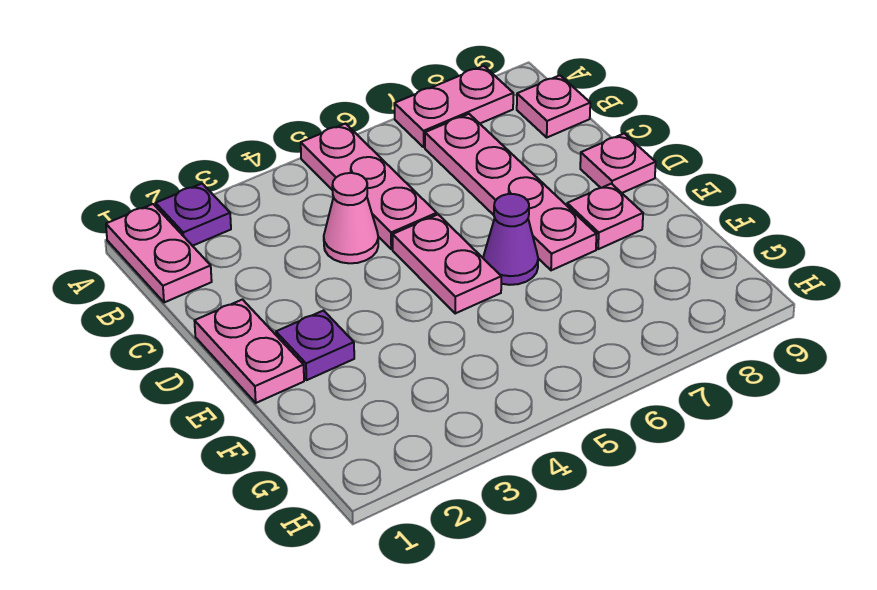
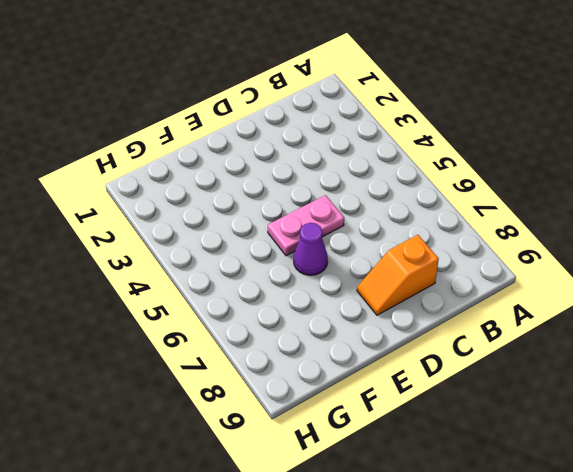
orange 1x2 slope [357,235,439,315] -> none
none -> pink 1x2 plate [106,204,212,303]
none -> purple 1x1 plate [156,184,231,246]
none -> pink 1x3 plate [301,124,437,249]

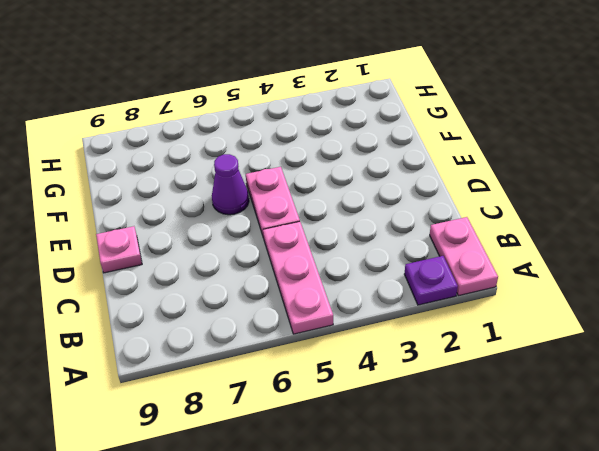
none -> pink 1x2 plate [394,66,513,147]
none -> pink 1x4 plate [425,114,596,270]
none -> pink 1x1 plate [517,75,590,137]

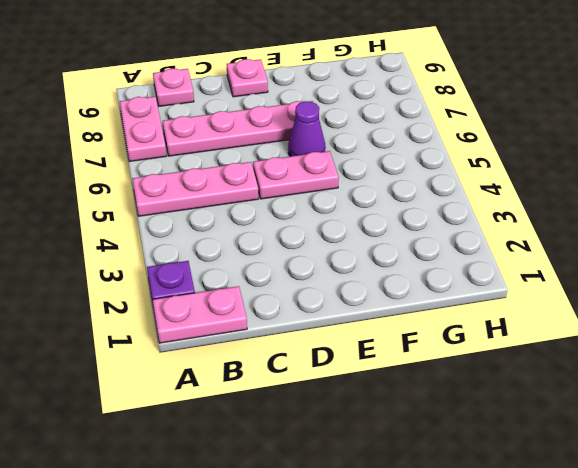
none -> pink 1x1 cone [324,173,378,263]
none -> pink 1x2 plate [195,300,304,403]
none -> purple 1x1 plate [276,311,354,380]

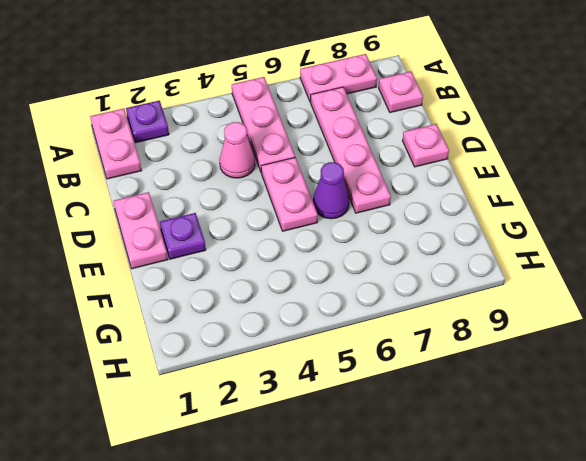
none -> pink 1x1 plate [567,184,643,249]

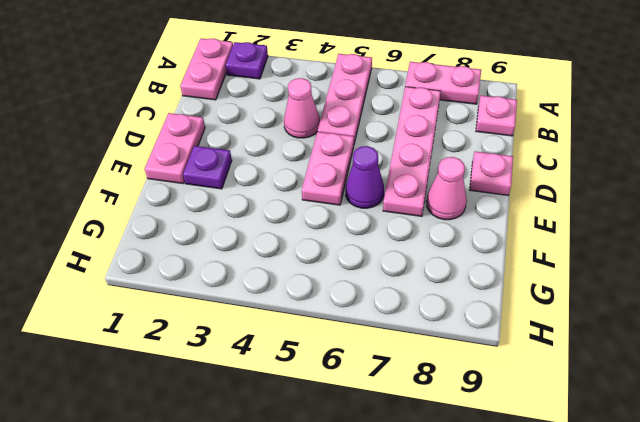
pink 1x1 cone [426,157,467,220] -> pink 1x1 plate [567,184,643,249]

